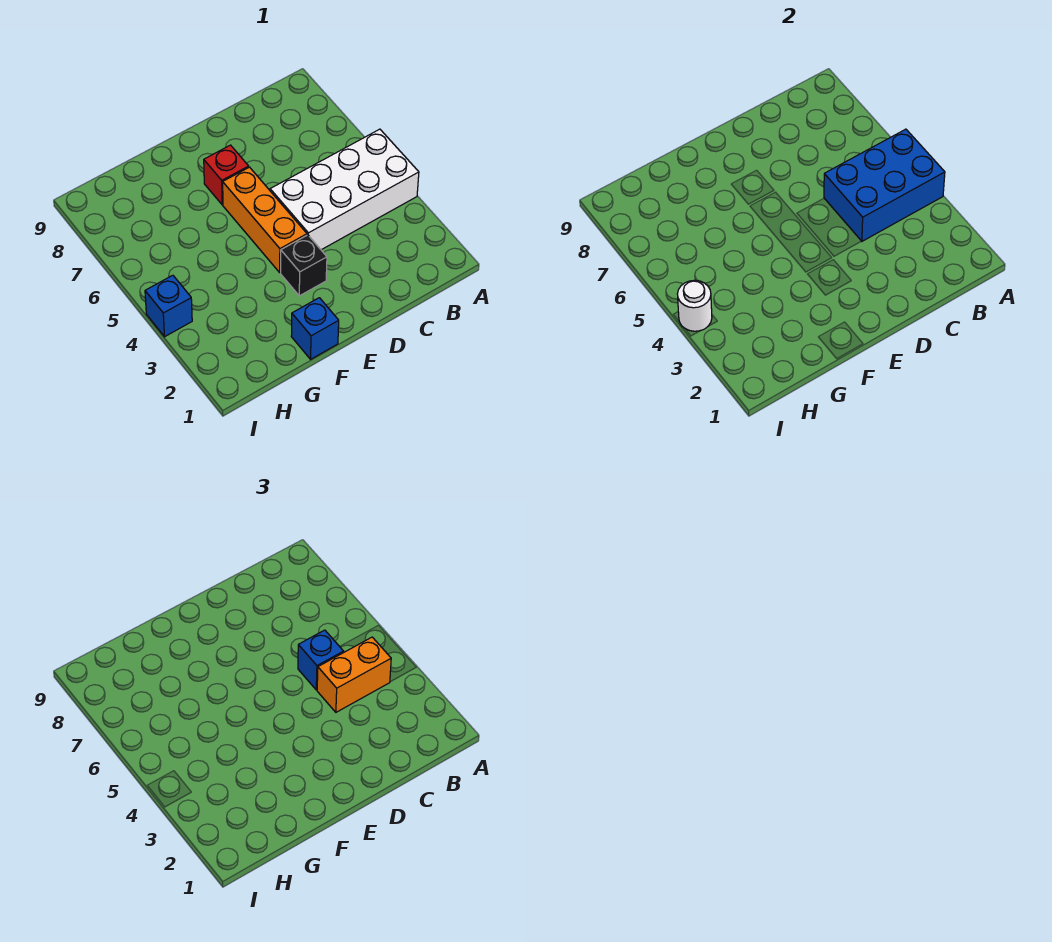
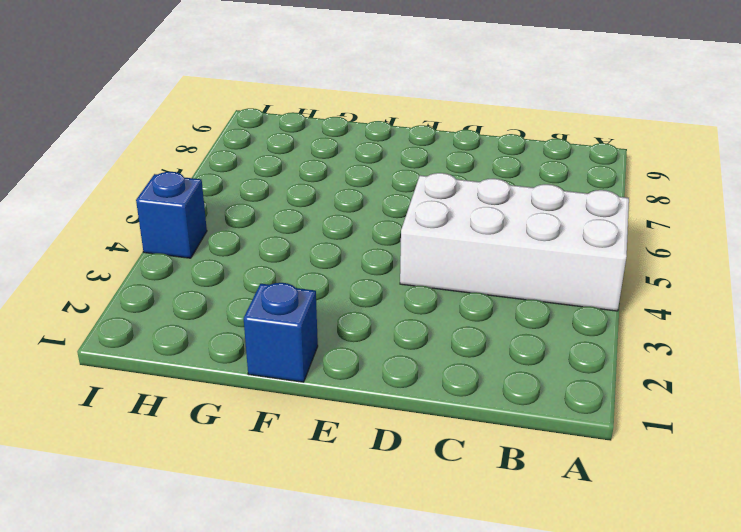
none -> black 1x1 brick [281,235,327,296]
none -> orange 1x3 brick [223,167,307,272]

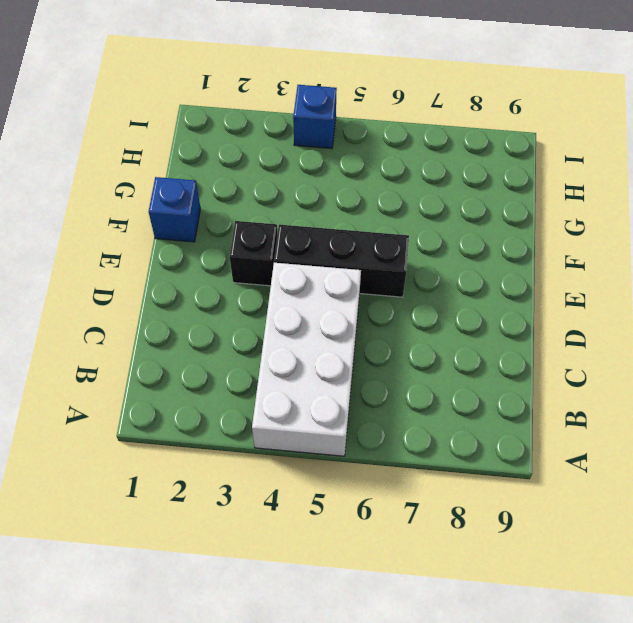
black 1x3 brick [274,225,409,297] -> orange 1x3 brick [223,167,307,272]
none -> red 1x1 brick [204,145,249,205]
none -> blue 2x3 brick [824,129,945,241]

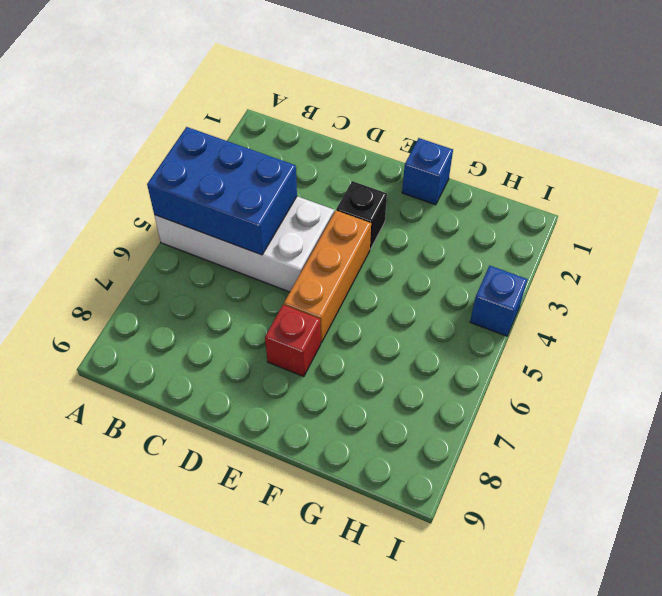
none -> white 1x1 round brick [677,280,712,331]
none -> orange 1x2 brick [317,637,391,712]

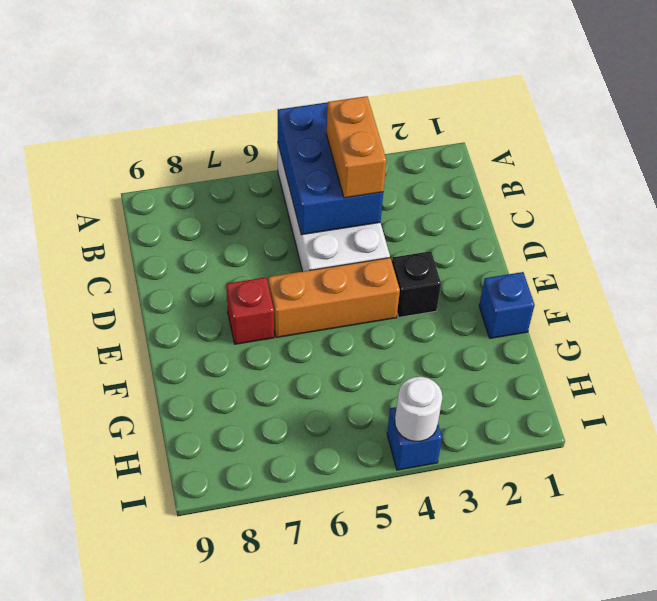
none -> blue 1x1 brick [298,630,344,690]

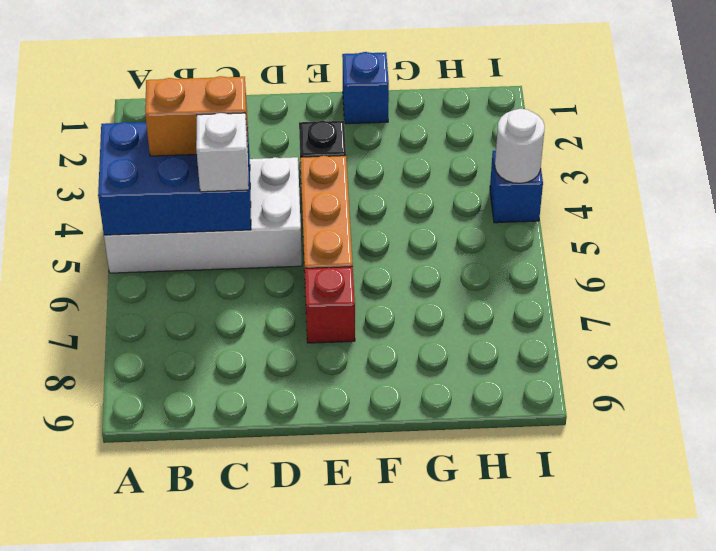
white 1x1 brick [196,113,249,192] -> blue 1x1 brick [298,630,344,690]

